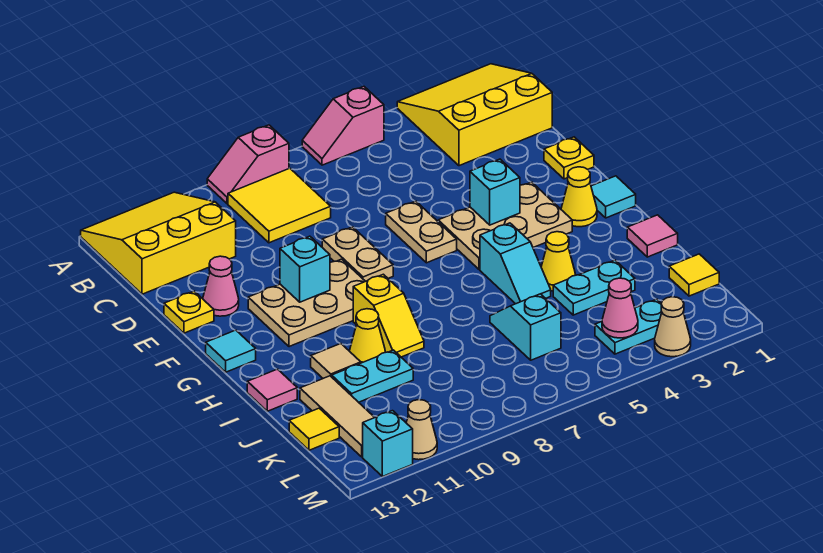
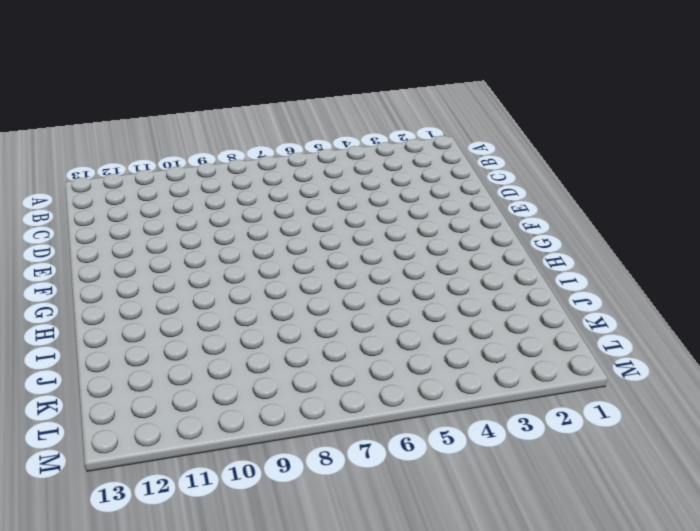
none -> yellow 3x3 slope [397,64,552,166]
none -> pink 1x2 slope [302,86,384,165]
none -> pink 1x2 slope [207,125,289,204]
none -> yellow 3x3 slope [81,192,236,294]

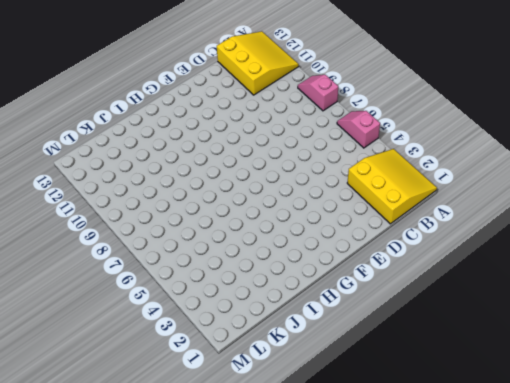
none -> yellow 2x2 tile [228,168,331,243]
none -> yellow 1x1 plate [544,137,594,179]
none -> tan 1x2 plate [386,201,457,263]
none -> tan 1x2 plate [322,227,393,281]

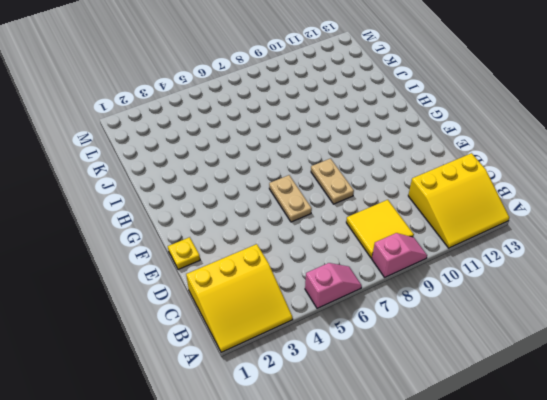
none -> pink 1x1 cone [203,256,239,316]
none -> yellow 1x1 plate [164,291,214,333]
none -> tan 2x3 plate [438,182,572,269]
none -> tan 2x3 plate [248,259,365,347]

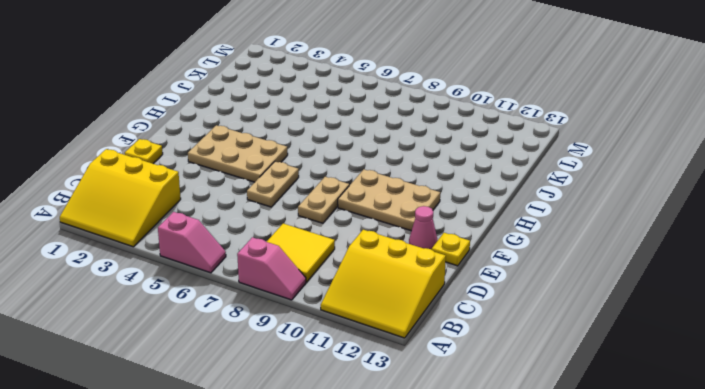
none -> cyan 1x1 tile [591,176,636,218]
none -> yellow 1x1 cone [561,167,597,227]
none -> cyan 1x1 tile [206,330,256,372]
none -> cyan 1x2 slope [480,223,551,304]

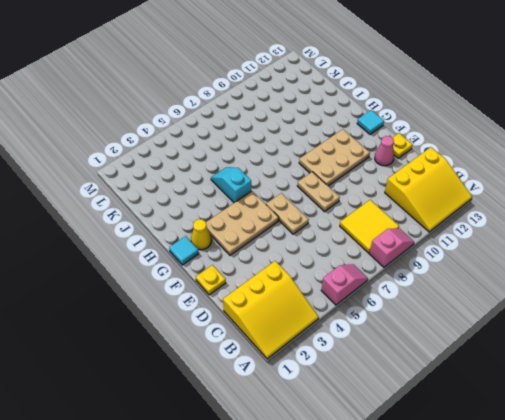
none -> yellow 1x2 slope [353,274,424,357]
none -> pink 1x1 tile [627,215,678,257]
none -> yellow 1x1 cone [541,232,575,291]
none -> yellow 1x1 cone [350,309,385,363]

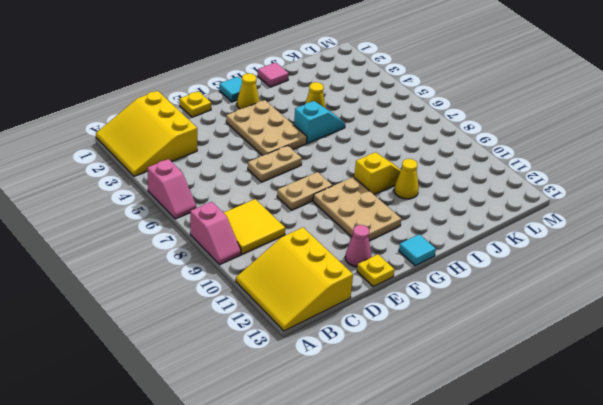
none -> tan 1x1 tile [311,344,361,378]
none -> pink 1x1 tile [247,369,297,411]
none -> cyan 1x2 plate [553,260,635,315]
none -> cyan 1x2 slope [490,294,561,360]

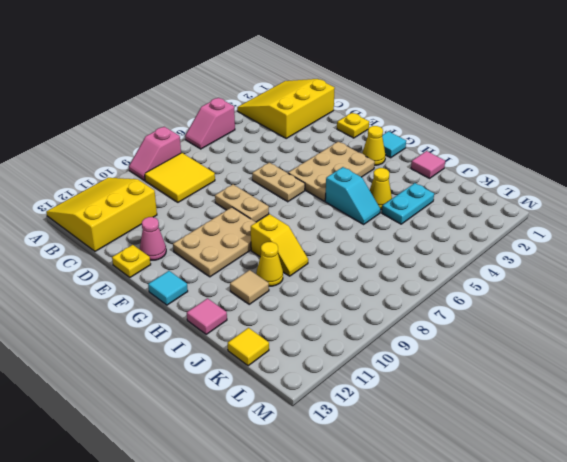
none -> cyan 1x2 slope [490,294,561,360]
none -> cyan 1x2 plate [332,350,413,402]
none -> tan 1x3 tile [300,376,375,457]
none -> yellow 1x1 tile [669,254,719,296]

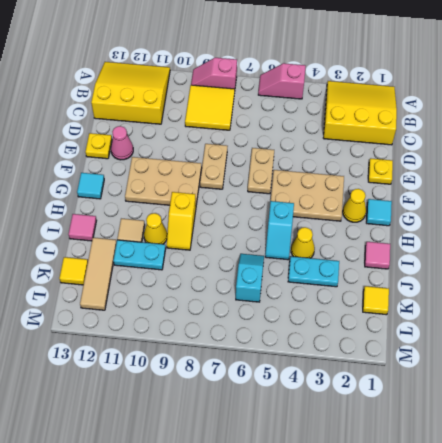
none -> cyan 1x2 plate [595,299,662,354]
none -> tan 1x1 cone [655,297,691,357]
none -> tan 1x1 cone [406,400,437,460]
none -> cyan 1x1 brick [363,411,413,477]

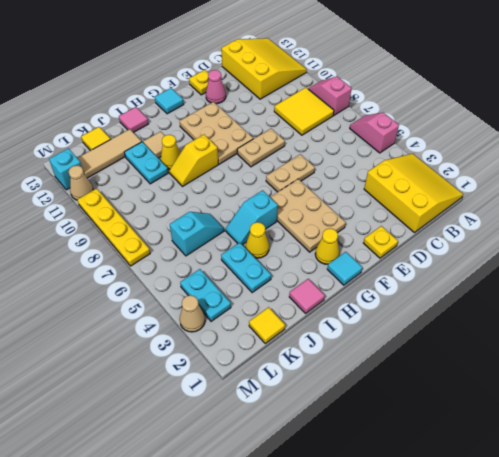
yellow 1x4 plate [77,189,150,266] -> none
none -> cyan 1x1 brick [470,159,520,225]
none -> cyan 1x1 brick [280,236,330,302]
none -> pink 1x1 cone [602,278,638,338]

